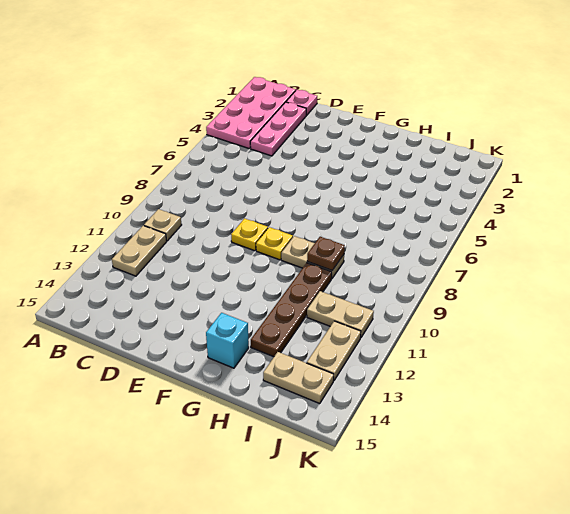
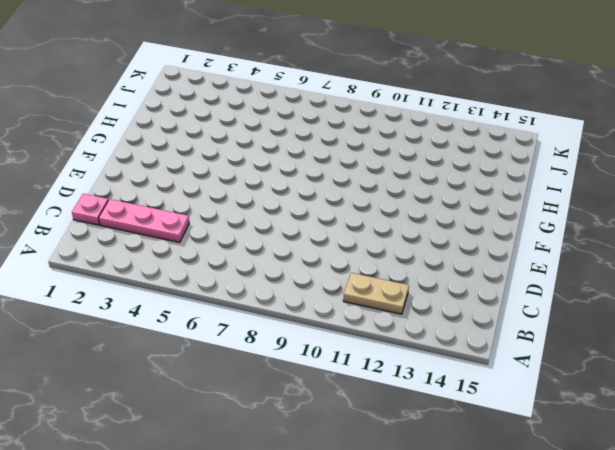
none -> pink 2x4 plate [206,77,296,149]
none -> tan 1x1 plate [144,209,182,241]
none -> yellow 1x1 plate [231,218,268,251]

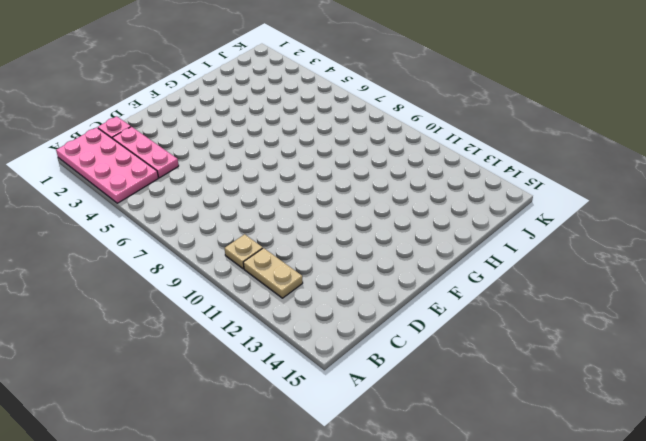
none -> yellow 1x1 plate [231,218,268,251]
none -> yellow 1x1 plate [256,227,293,260]
none -> tan 1x2 plate [281,236,344,279]

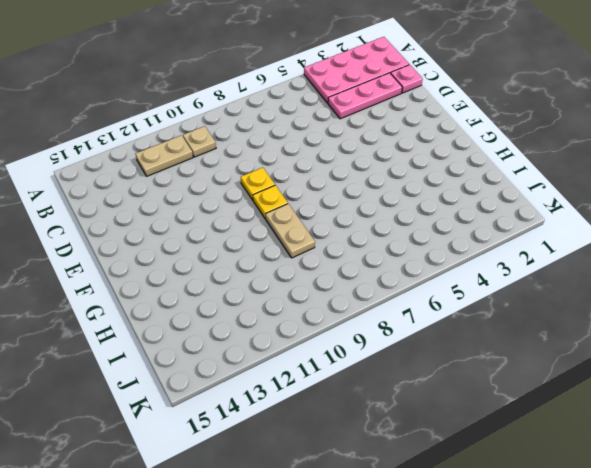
none -> cyan 1x1 brick [206,313,249,368]
none -> brown 1x4 plate [251,263,332,357]
none -> tan 1x2 plate [307,291,374,338]

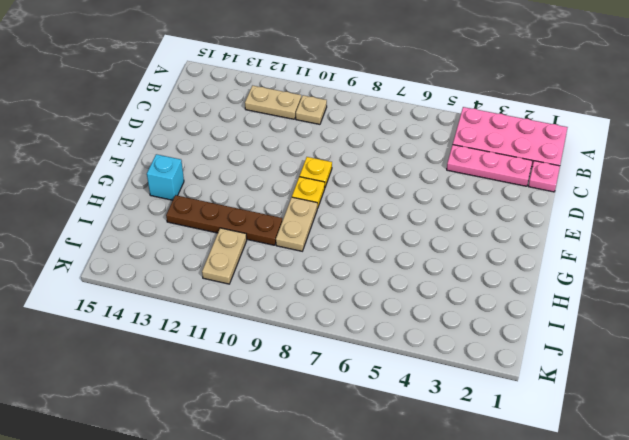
none -> tan 1x2 plate [263,352,334,403]
none -> tan 1x2 plate [307,321,361,381]
none -> brown 1x1 plate [307,237,345,270]

